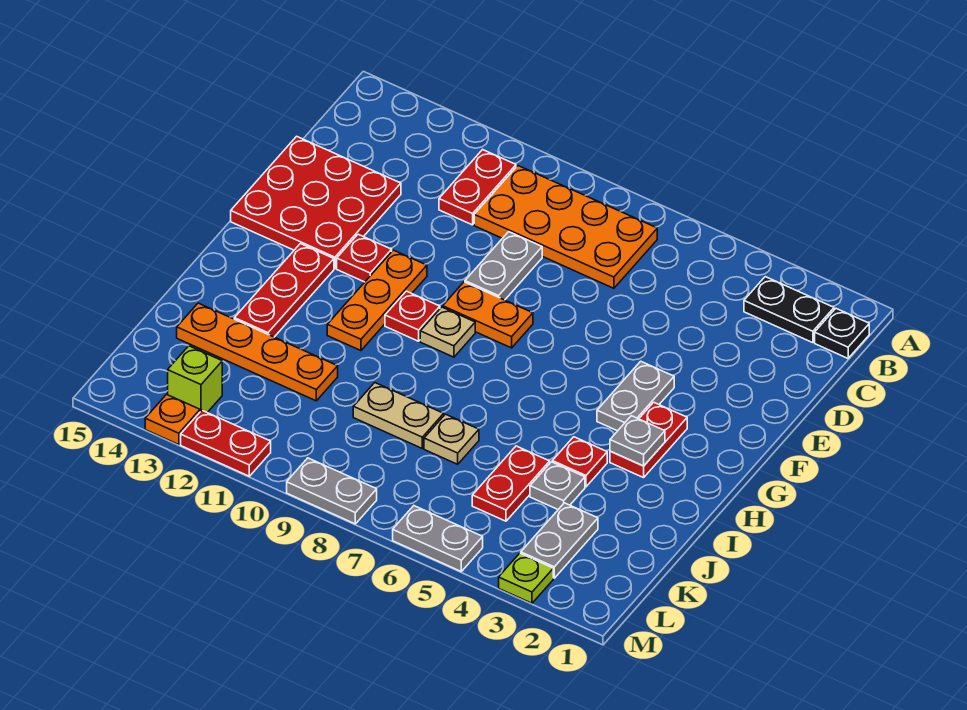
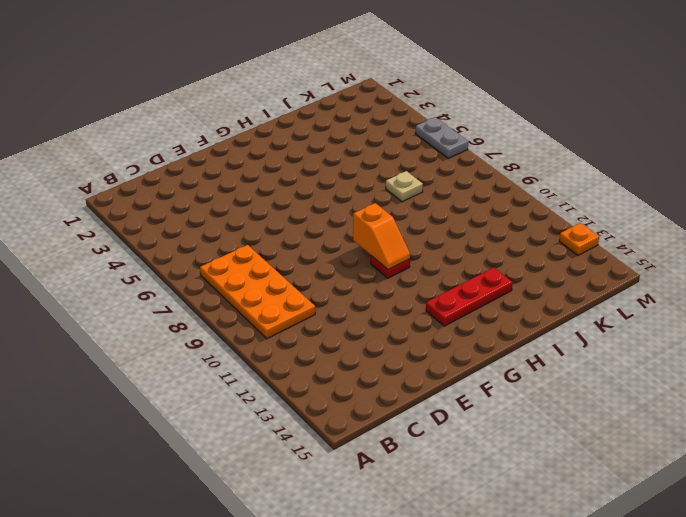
orange 1x2 slope [353,203,410,269] -> none
none -> black 1x1 plate [815,309,869,358]
none -> black 1x2 plate [744,277,834,343]
none -> red 1x2 plate [439,150,516,225]

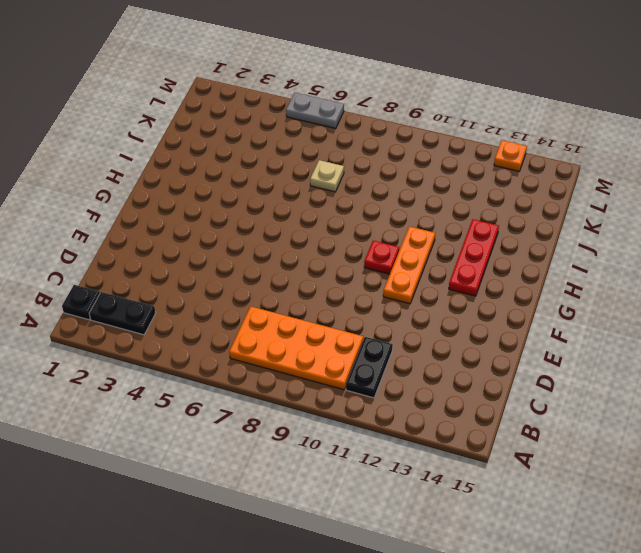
black 1x2 plate [346,337,393,398] -> red 1x2 plate [439,150,516,225]
none -> grey 1x2 plate [465,232,542,300]
none -> red 3x3 plate [231,136,401,269]
none -> grey 1x2 plate [597,361,674,431]

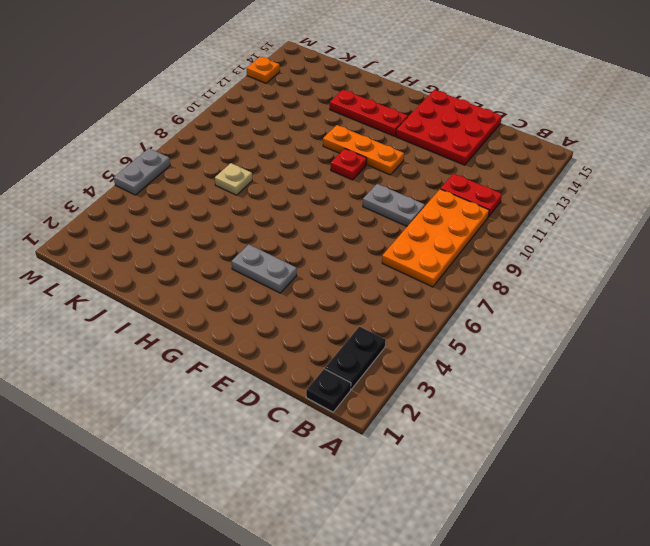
none -> orange 1x2 plate [443,282,533,348]
none -> red 1x1 plate [337,234,392,282]
none -> red 1x2 plate [610,402,687,478]

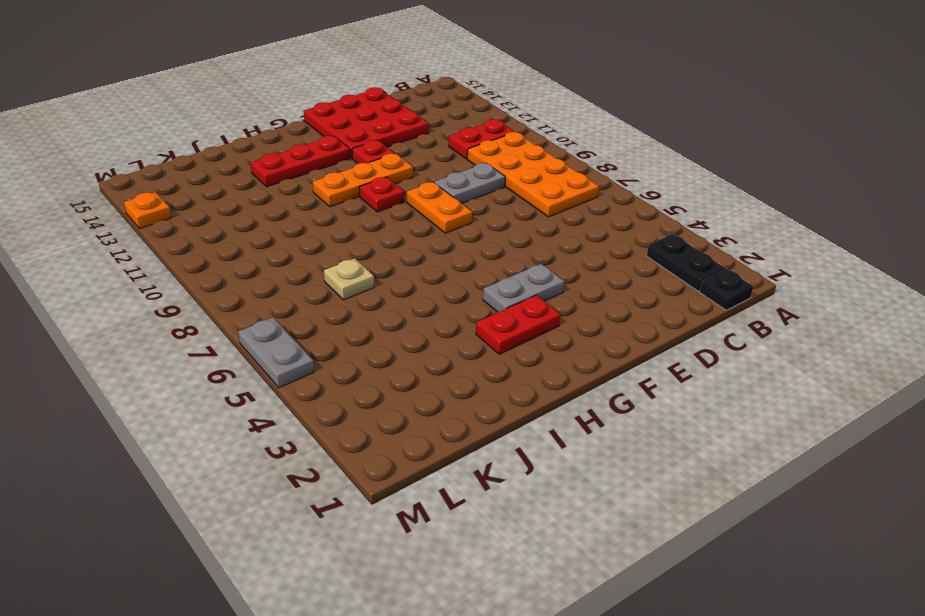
none -> tan 1x1 plate [420,307,475,357]
none -> red 1x1 plate [552,437,607,487]
none -> grey 1x1 plate [530,462,585,509]

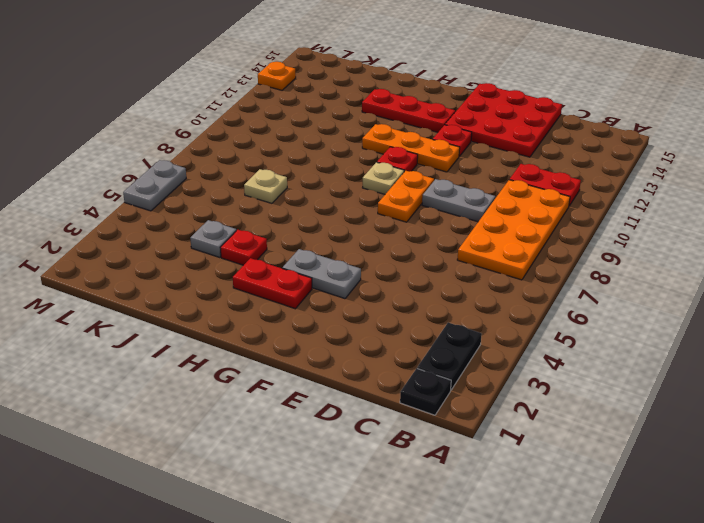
none -> red 1x2 plate [472,446,550,521]
none -> tan 1x2 plate [353,383,444,448]
none -> orange 1x4 plate [177,303,338,401]

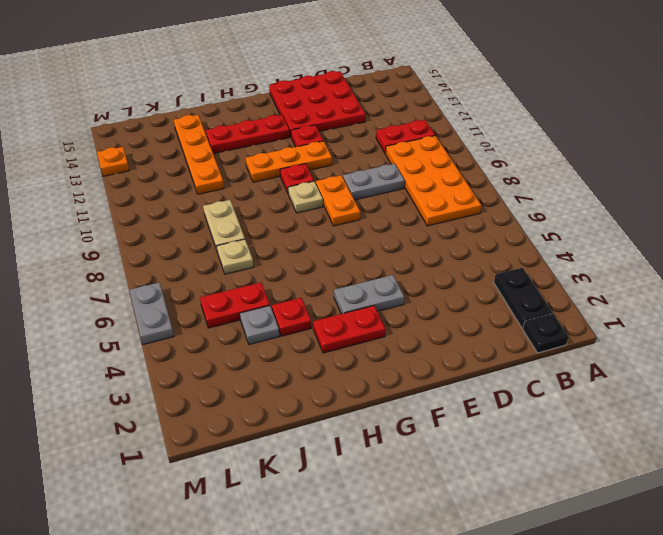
none -> grey 1x2 plate [521,503,598,578]
none -> lime 1x1 brick [168,346,222,412]
none -> lime 1x1 plate [499,553,553,603]

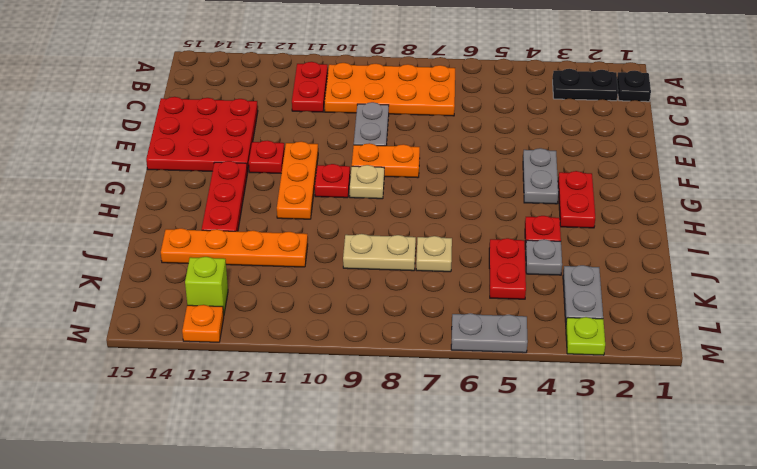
none -> grey 1x2 plate [287,458,377,524]
none -> red 1x2 plate [181,411,271,476]
none -> grey 1x1 plate [610,416,665,466]

